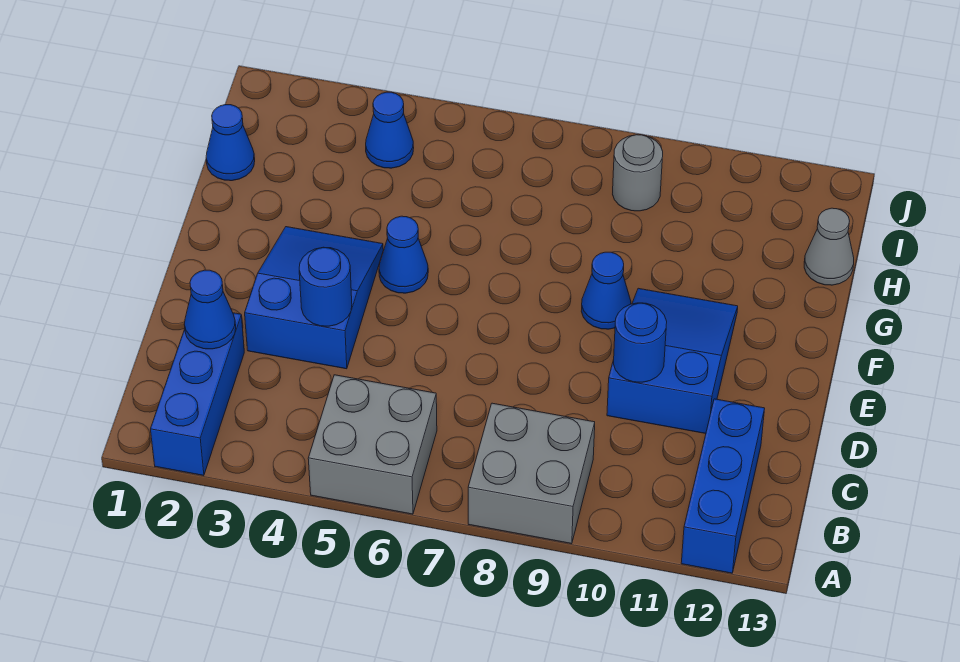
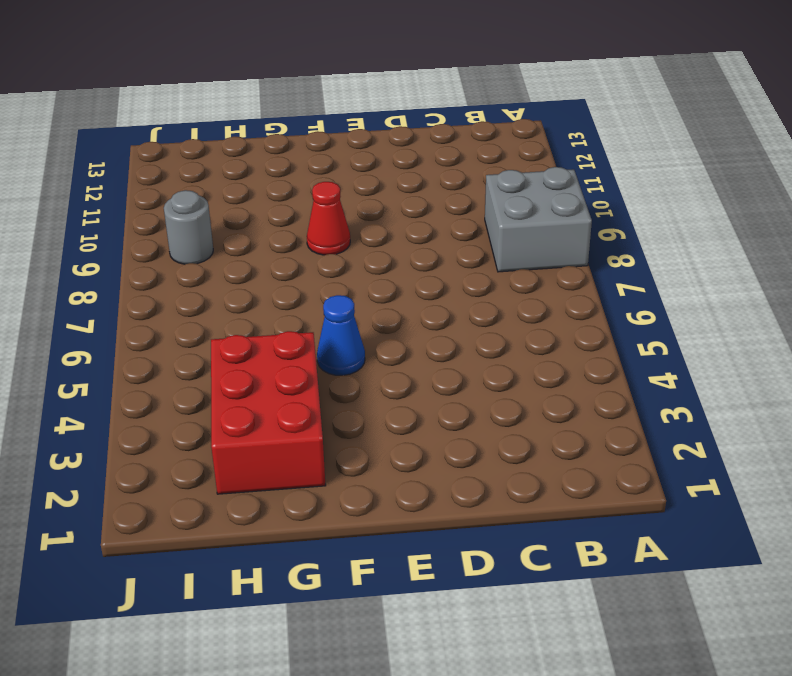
red 1x1 cone [307,182,350,255] -> blue 1x1 cone [581,252,631,329]
red 2x3 brick [211,331,326,494] -> none
none -> blue 1x3 brick [150,313,244,476]
none -> grey 2x2 brick [308,375,437,514]
none -> blue 1x3 brick [681,399,765,573]

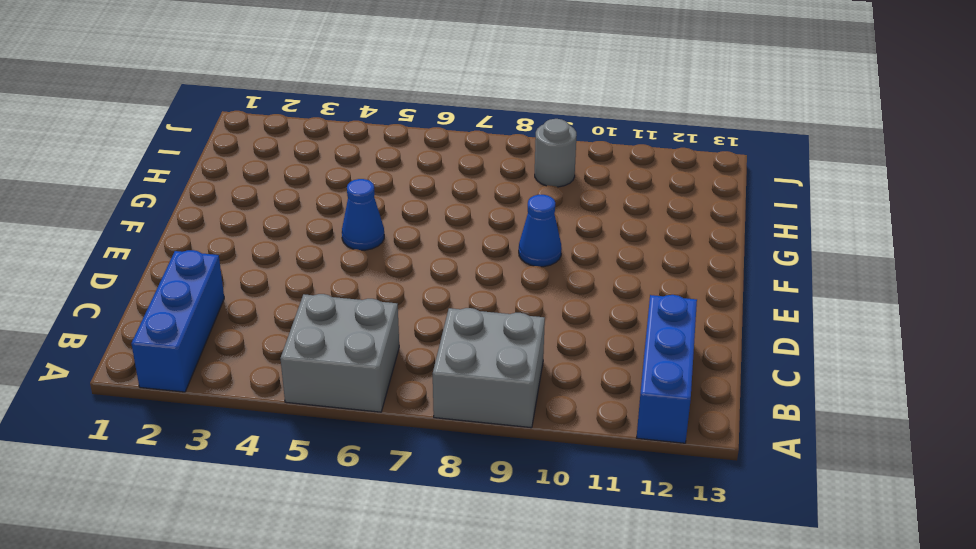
none -> blue 2x3 slope [245,227,383,369]
none -> blue 2x3 slope [607,288,738,434]
none -> blue 1x1 cone [206,105,255,181]

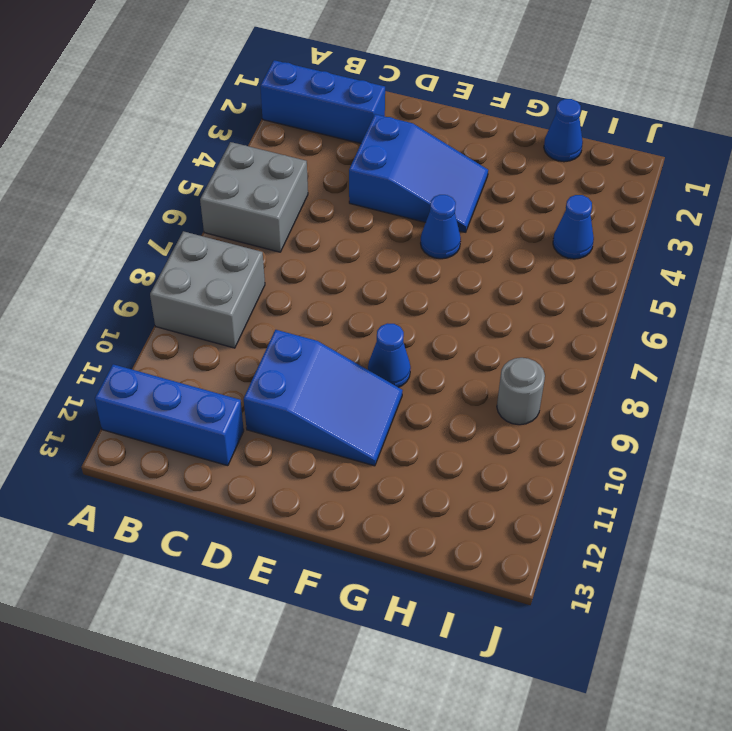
none -> grey 1x1 cone [804,208,854,285]
none -> blue 1x1 cone [184,270,236,349]
none -> blue 1x1 round brick [299,247,352,326]

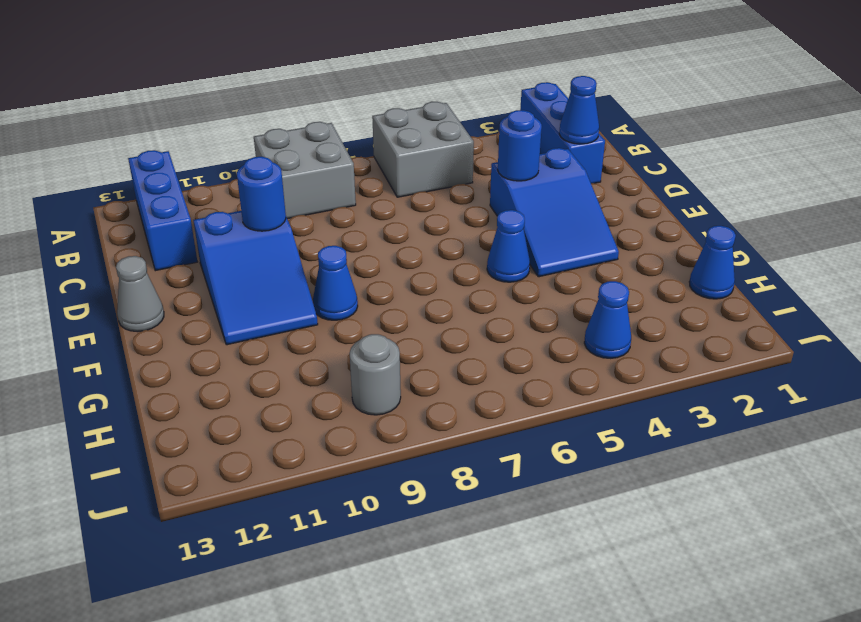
grey 1x1 cone [116,256,164,332] -> grey 1x1 cone moved to [804,208,854,285]

